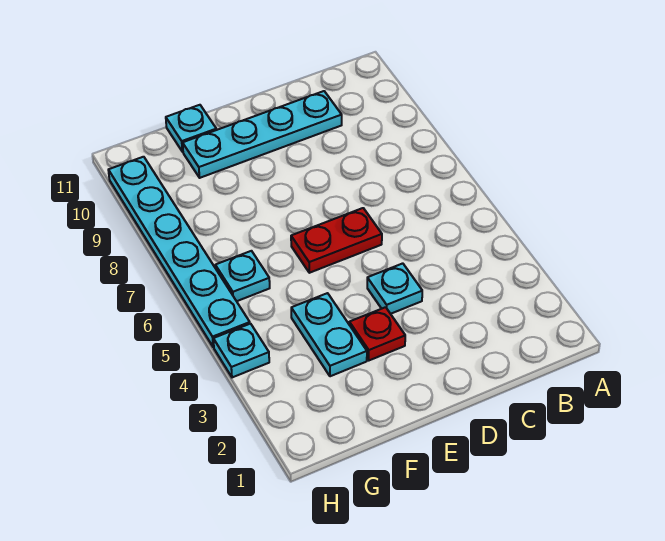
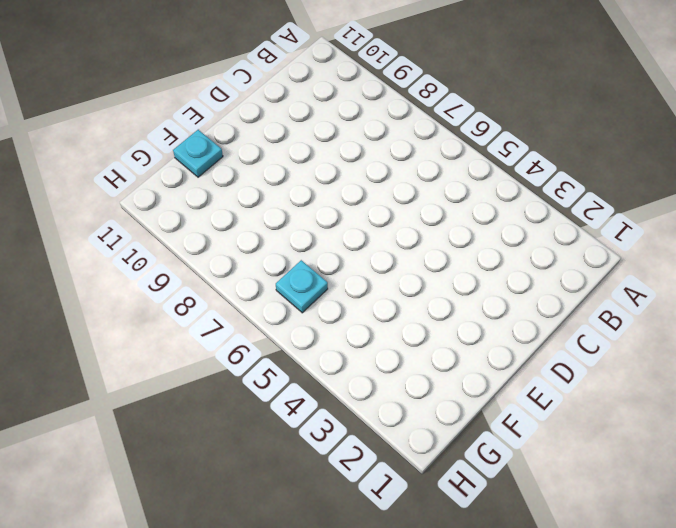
none -> cyan 1x4 plate [183,91,342,178]
none -> cyan 1x1 plate [367,263,422,314]

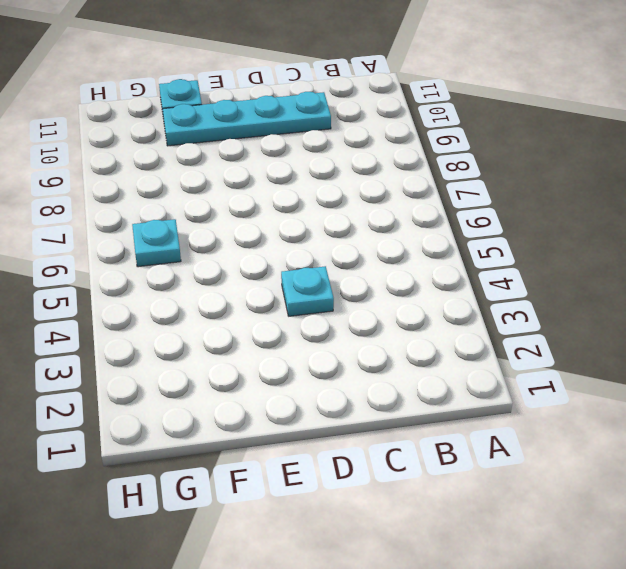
none -> red 1x2 plate [291,208,382,273]
none -> red 1x1 plate [349,307,405,360]

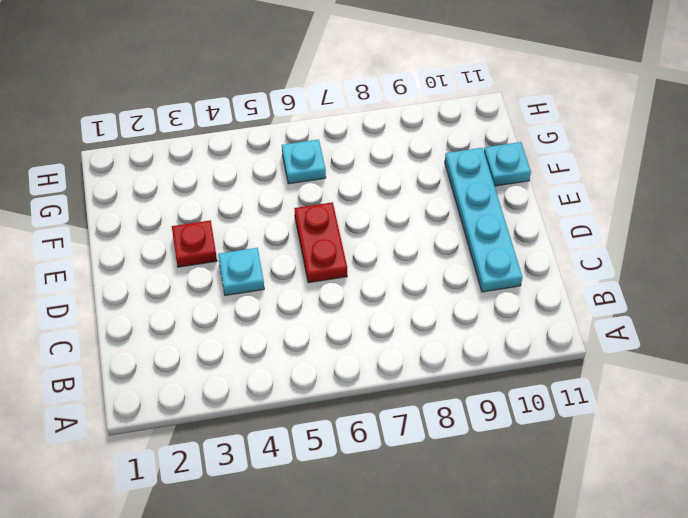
none -> cyan 1x2 plate [291,293,367,376]
none -> cyan 1x1 plate [213,324,269,377]

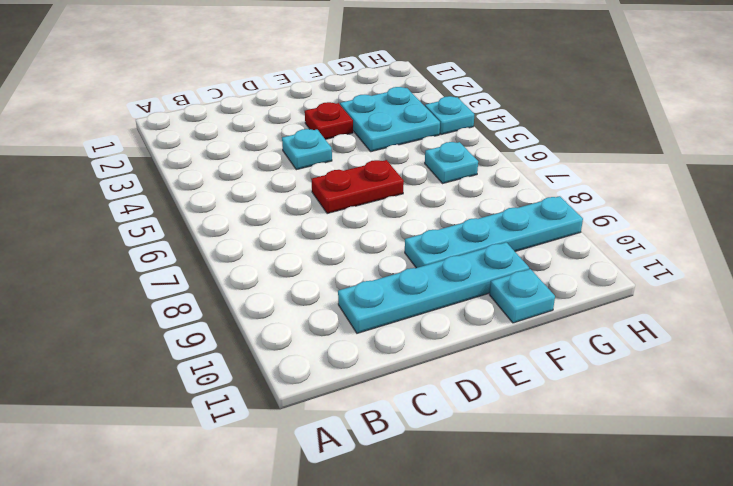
cyan 1x4 plate [405,196,583,268] -> cyan 1x6 plate [108,157,250,347]
cyan 2x2 plate [340,87,440,152] -> cyan 1x2 plate [291,293,367,376]

